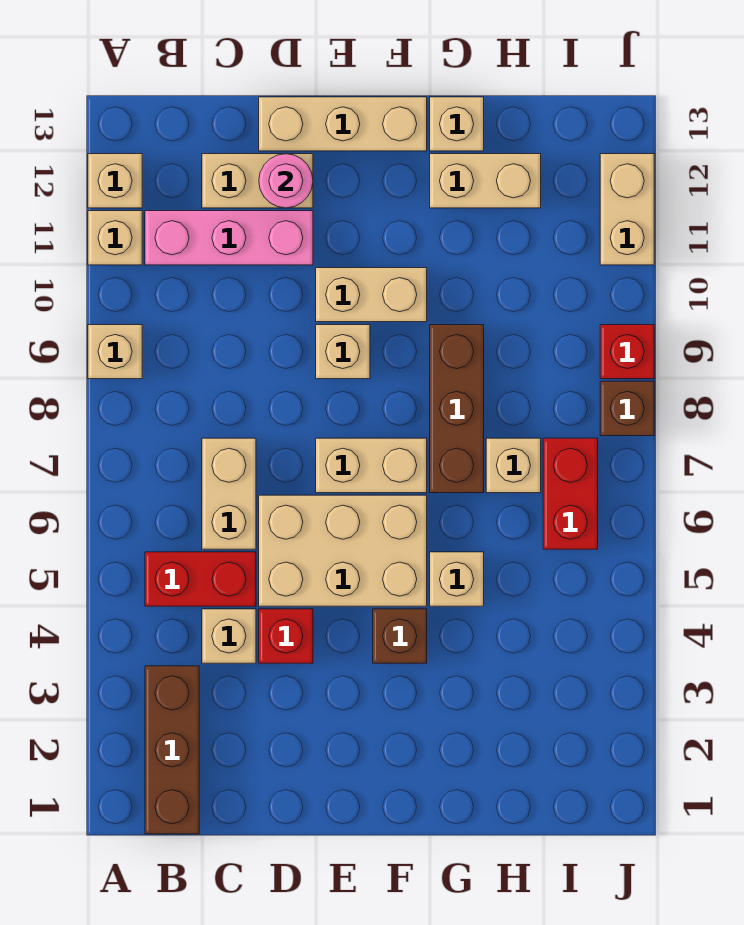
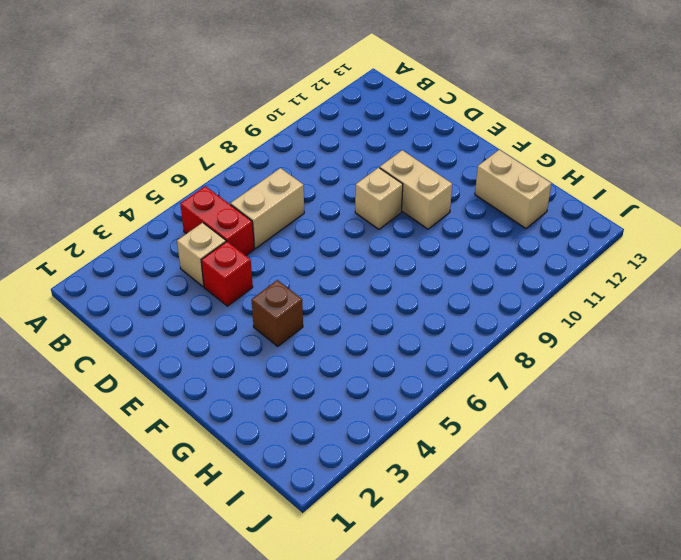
none -> tan 1x1 brick [88,325,142,379]
none -> tan 1x1 brick [88,211,142,265]
none -> tan 1x1 brick [88,154,142,208]

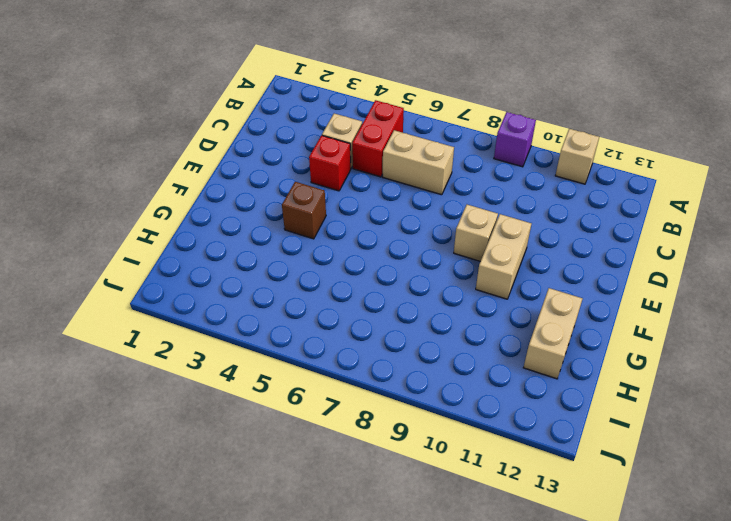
purple 1x1 brick [494,112,536,167] -> tan 1x1 brick [88,325,142,379]
none -> tan 1x1 brick [88,154,142,208]
none -> brown 1x3 brick [145,666,199,834]
none -> pink 1x3 brick [145,211,313,265]

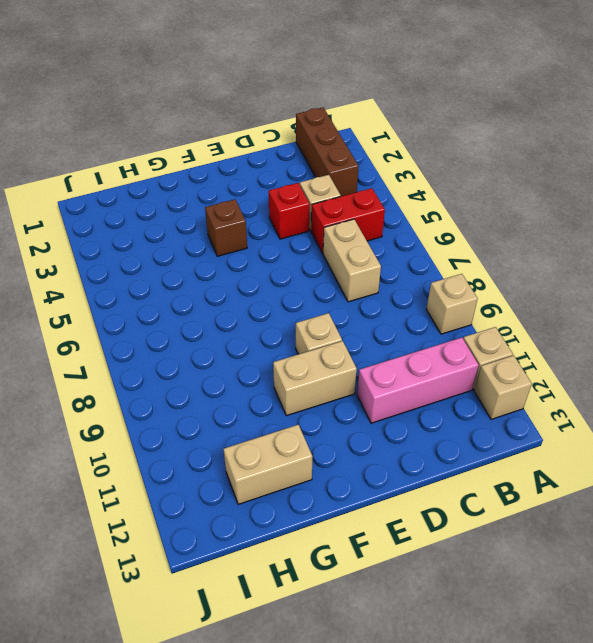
none -> tan 1x2 brick [202,154,313,208]
none -> tan 2x3 brick [259,495,427,606]
none -> tan 1x3 brick [259,97,427,151]

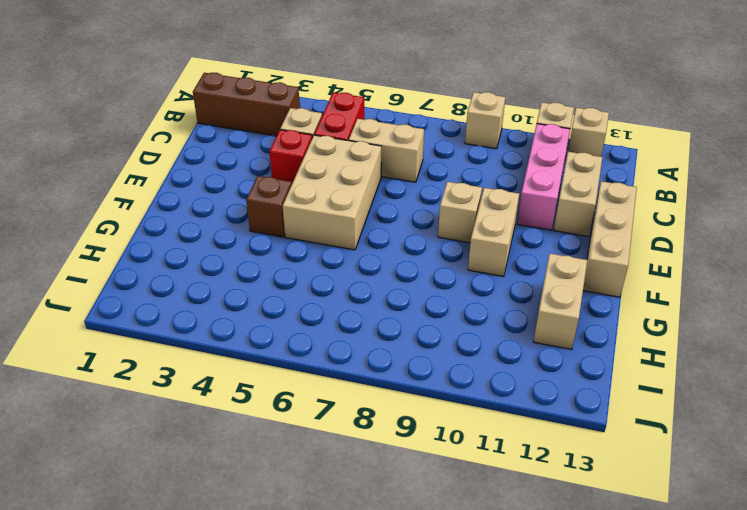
none -> tan 1x2 brick [316,438,427,493]
none -> tan 1x1 brick [430,552,484,606]
none -> brown 1x3 brick [430,325,484,493]

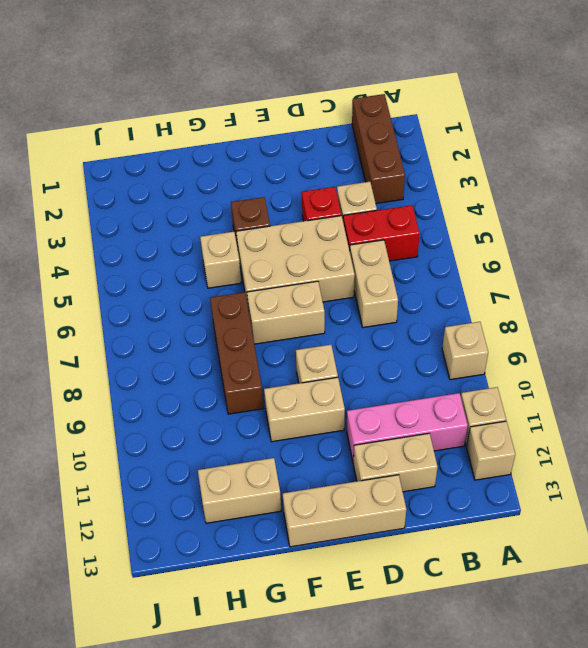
none -> tan 1x1 brick [430,97,484,151]
none -> tan 1x1 brick [486,438,541,493]
none -> red 1x2 brick [543,438,598,549]

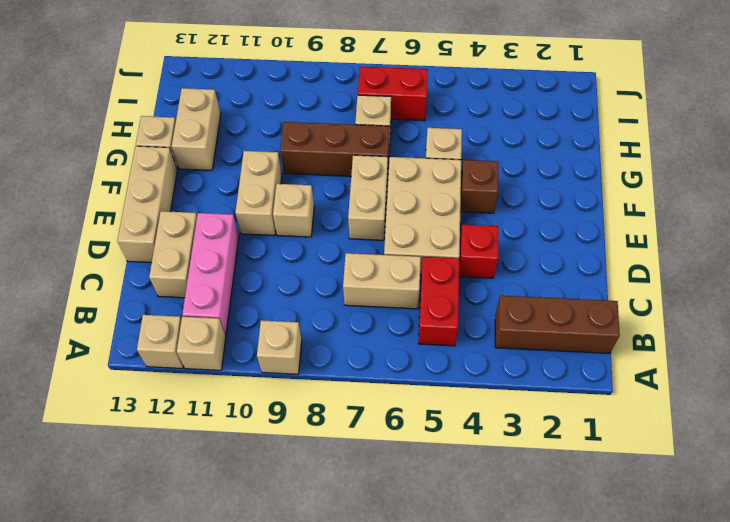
none -> tan 1x1 brick [202,609,256,663]
none -> brown 1x1 brick [600,381,654,436]
none -> red 1x1 brick [600,325,654,379]

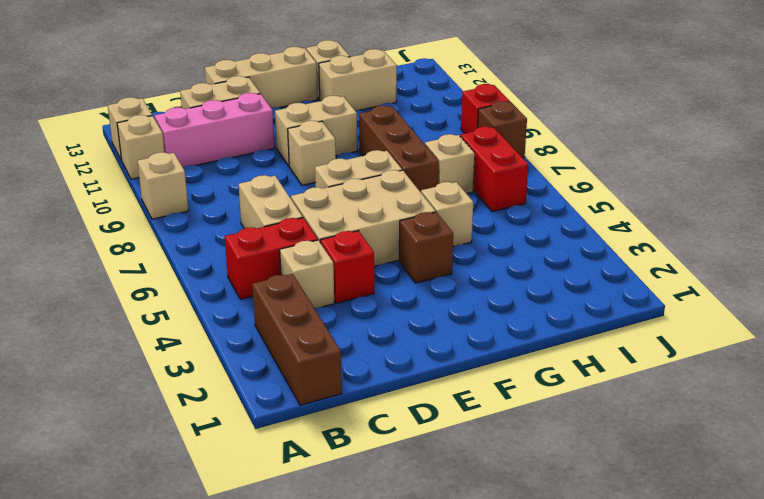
none -> tan 1x2 brick [600,154,654,265]
none -> pink 1x1 round brick [259,154,313,208]

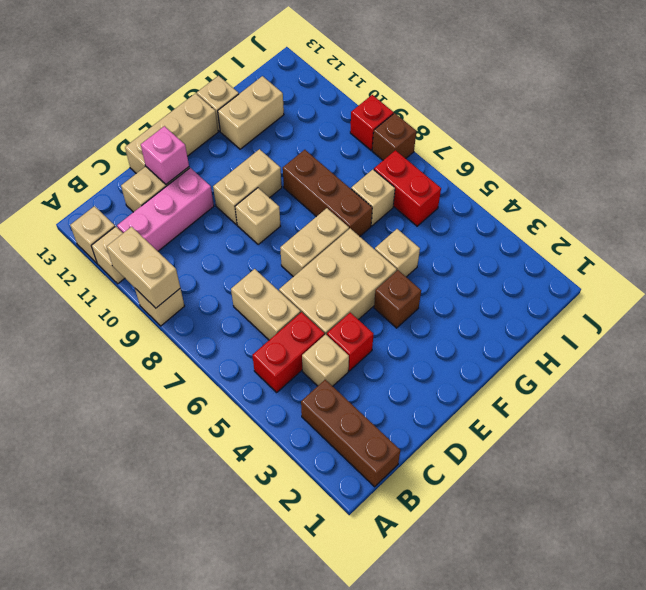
tan 1x2 brick [106,227,180,308] -> tan 1x2 brick moved to [600,154,654,265]
pink 1x1 brick [141,126,189,184] -> pink 1x1 round brick [259,154,313,208]

